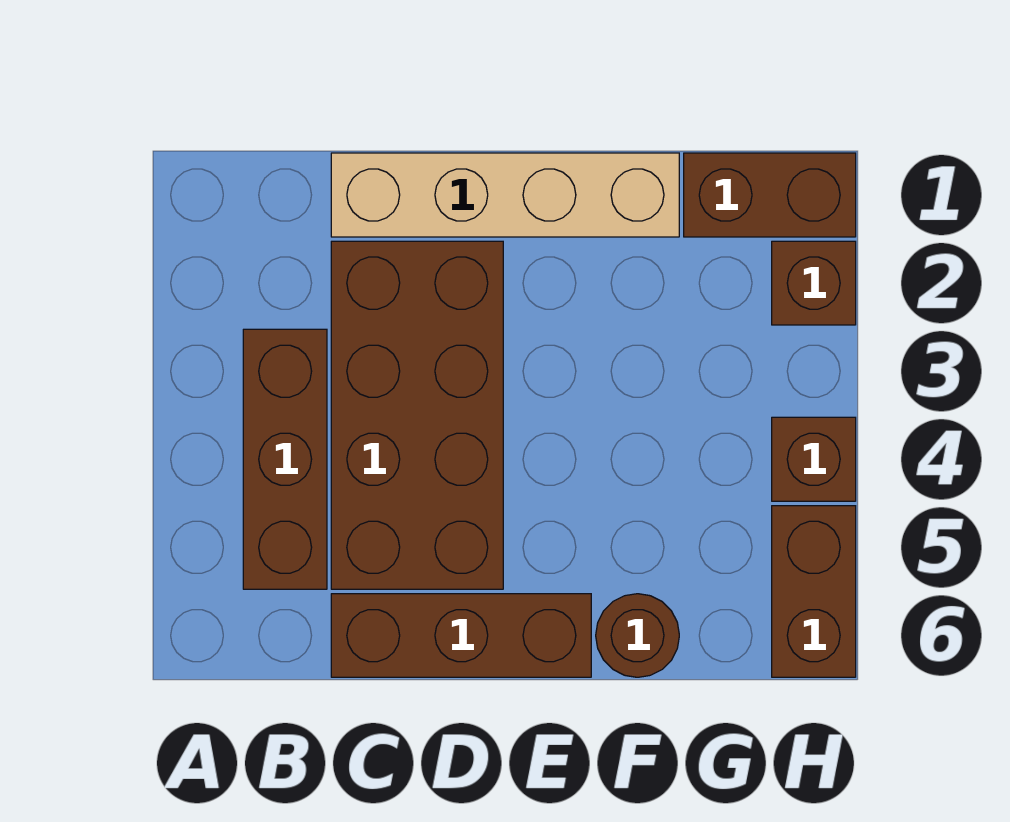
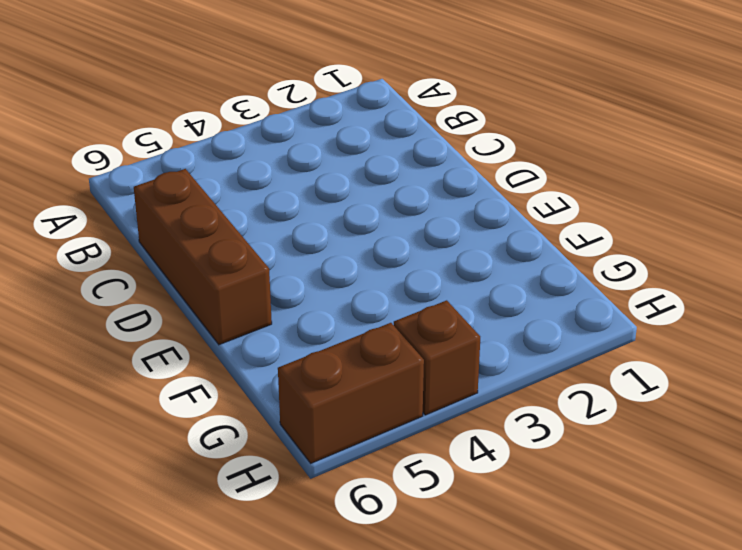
none -> brown 1x3 brick [243,329,327,589]
none -> tan 1x4 brick [331,153,679,237]

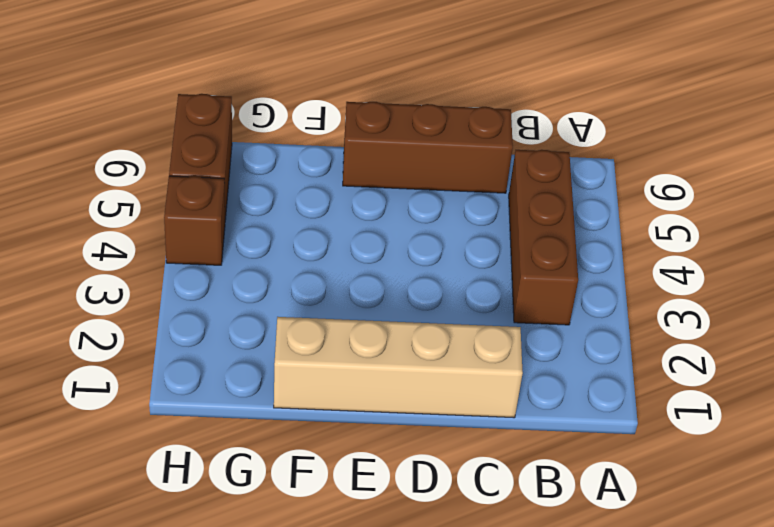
none -> brown 2x4 brick [331,241,503,589]
none -> brown 1x1 round brick [596,594,679,677]

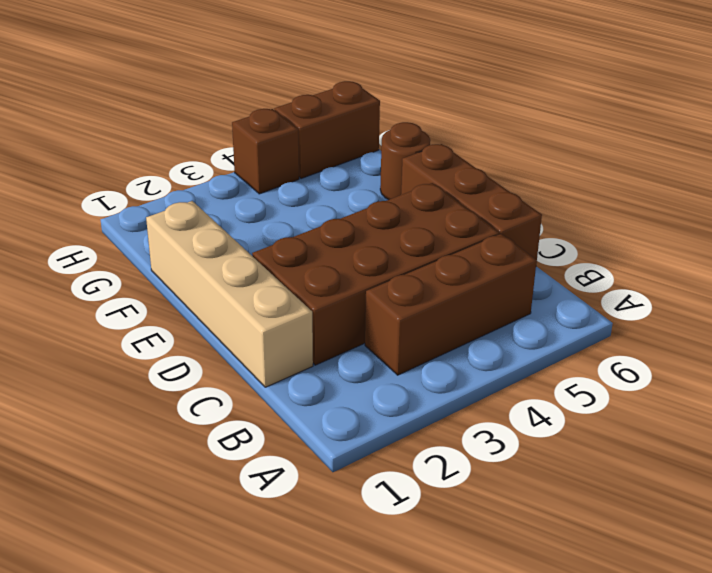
none -> brown 1x2 brick [684,153,856,237]
none -> brown 1x1 brick [772,241,856,325]

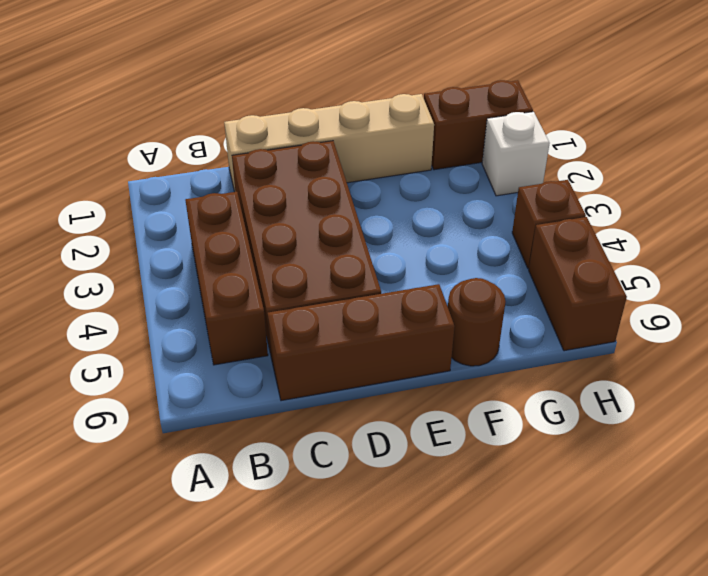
white 1x1 brick [482,112,550,196] -> brown 1x1 brick [772,241,856,325]

